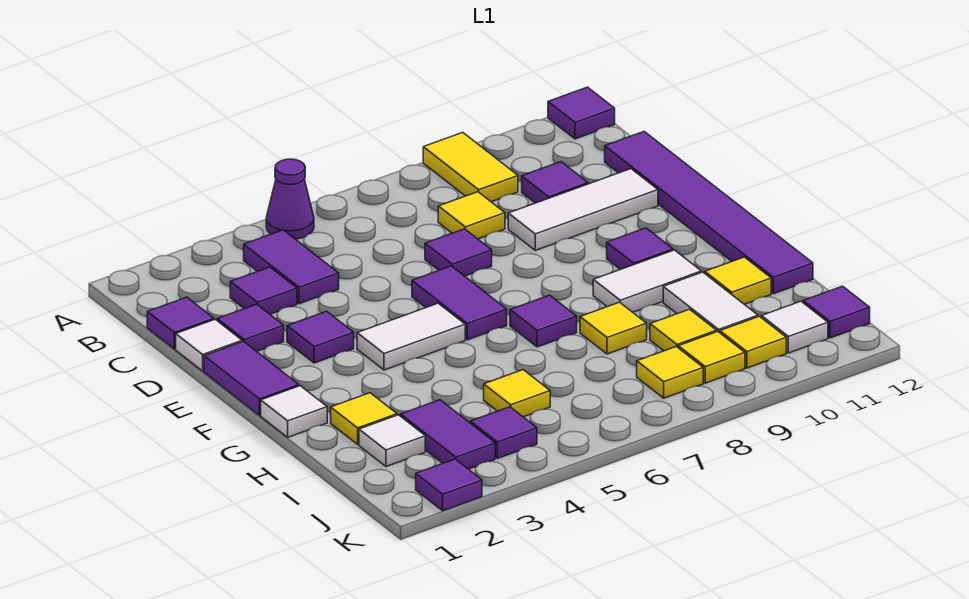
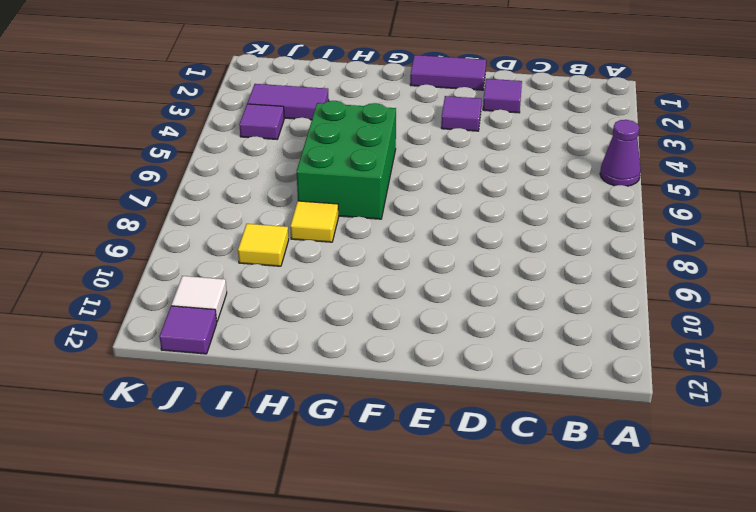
green 2x3 brick [297,101,396,219] -> purple 1x1 tile [510,295,577,347]
none -> yellow 1x2 tile [423,132,518,202]
none -> purple 1x1 tile [548,87,615,139]
none -> purple 1x2 tile [244,230,339,304]
none -> purple 1x1 tile [147,297,214,349]

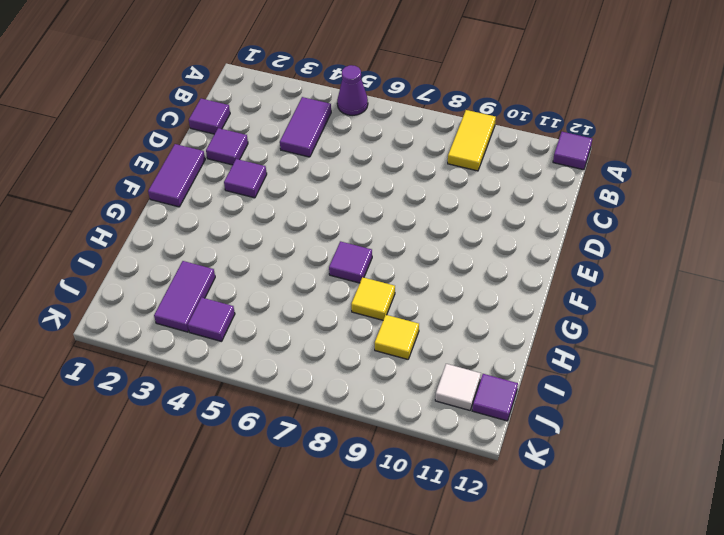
none -> purple 1x1 tile [230,267,297,314]
none -> yellow 1x1 tile [438,192,505,239]
none -> purple 1x1 tile [522,162,588,203]
none -> purple 1x6 tile [605,132,813,294]

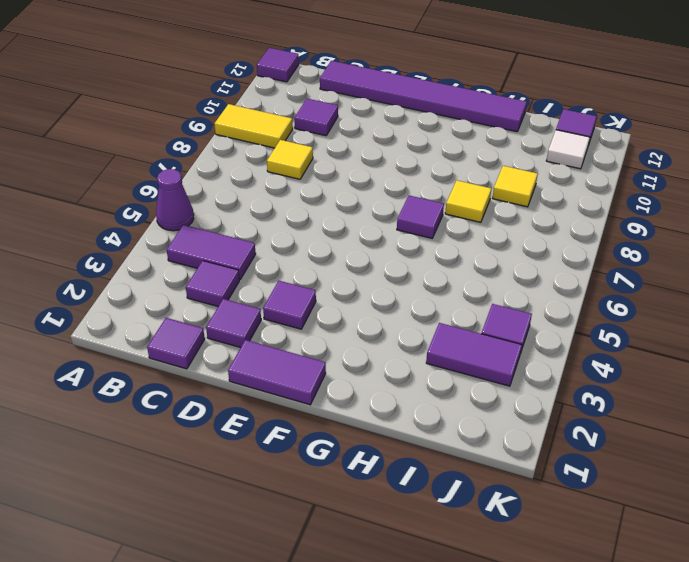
none -> white 1x1 tile [176,319,242,371]
none -> purple 1x1 tile [425,229,492,276]
none -> white 1x3 tile [508,169,658,250]
none -> purple 1x2 tile [412,266,507,340]

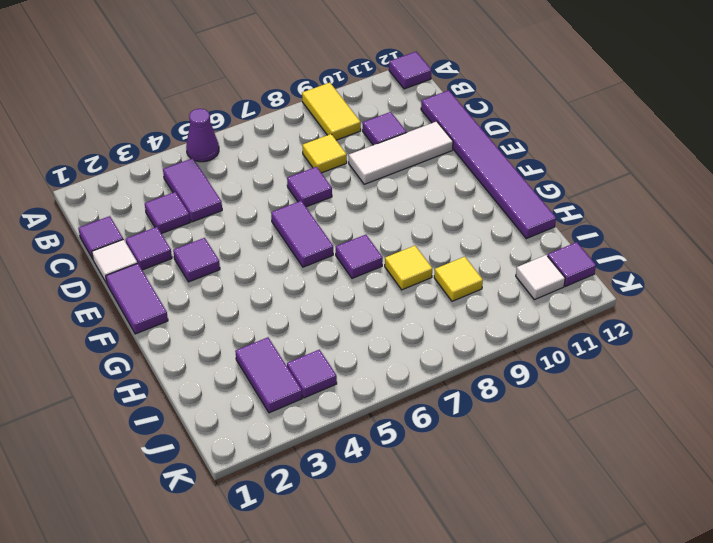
none -> white 1x2 tile [357,303,465,370]
none -> purple 1x1 tile [607,228,673,270]
none -> white 1x1 tile [261,386,327,437]
none -> white 1x2 tile [593,250,701,312]

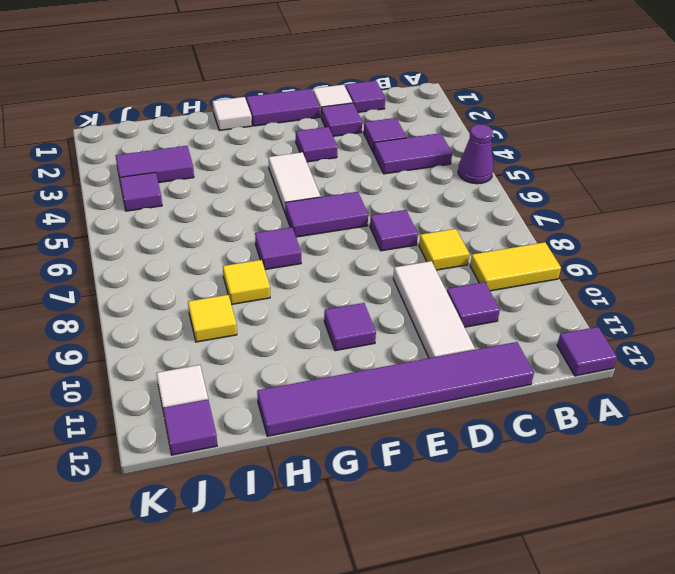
none -> white 1x2 tile [593,250,701,312]
none -> yellow 1x1 tile [331,393,397,444]
none -> white 1x2 tile [663,272,758,333]
none -> yellow 1x1 tile [705,257,771,304]

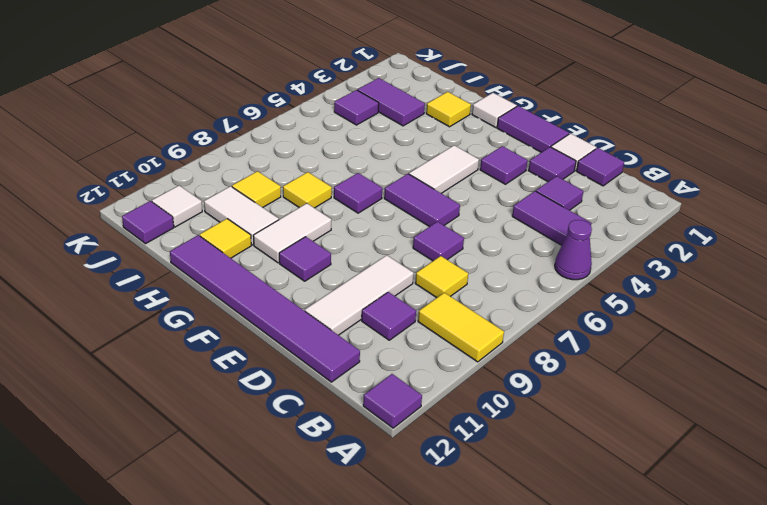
none -> white 1x1 tile [359,415,425,466]
none -> yellow 1x1 tile [484,370,550,417]
none -> yellow 1x1 tile [637,347,703,398]
none -> yellow 1x1 tile [678,332,745,383]

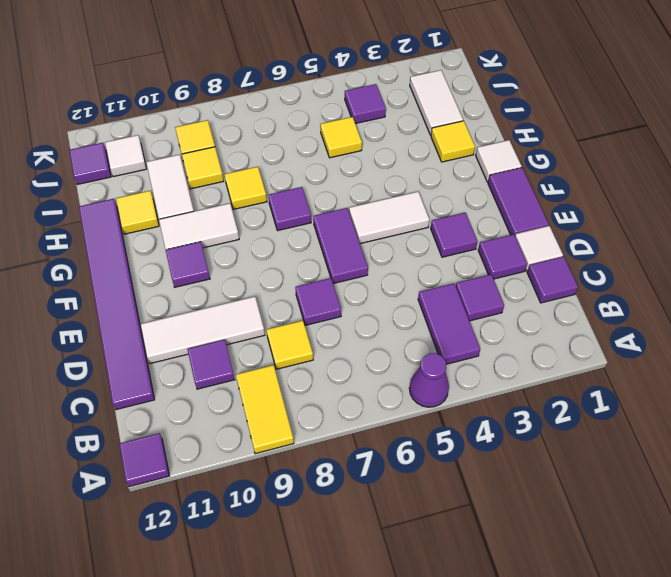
white 1x2 tile [410,70,463,135] -> white 1x1 tile [359,415,425,466]
none -> purple 1x2 tile [400,400,495,469]
none -> yellow 1x1 tile [637,347,703,398]
none -> yellow 1x1 tile [720,316,786,368]
none -> purple 1x1 tile [416,459,482,511]

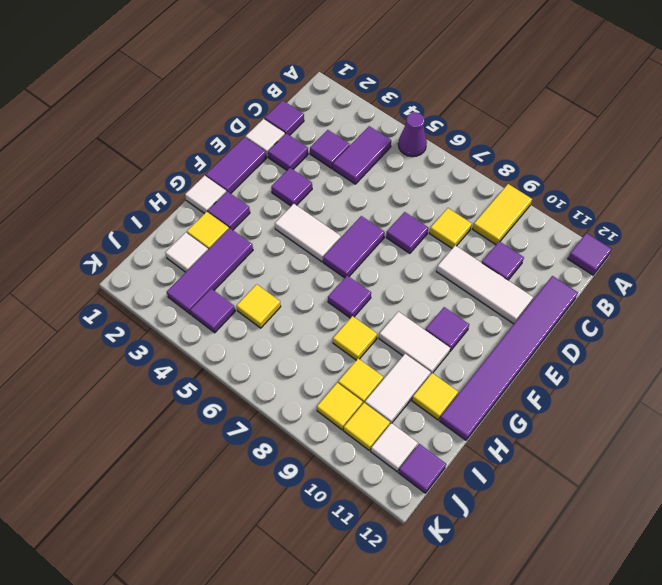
purple 1x1 tile [208,191,250,230] -> purple 1x1 tile moved to [416,459,482,511]
purple 1x3 tile [167,228,253,314] -> purple 1x2 tile [400,400,495,469]
none -> yellow 1x1 tile [637,347,703,398]

